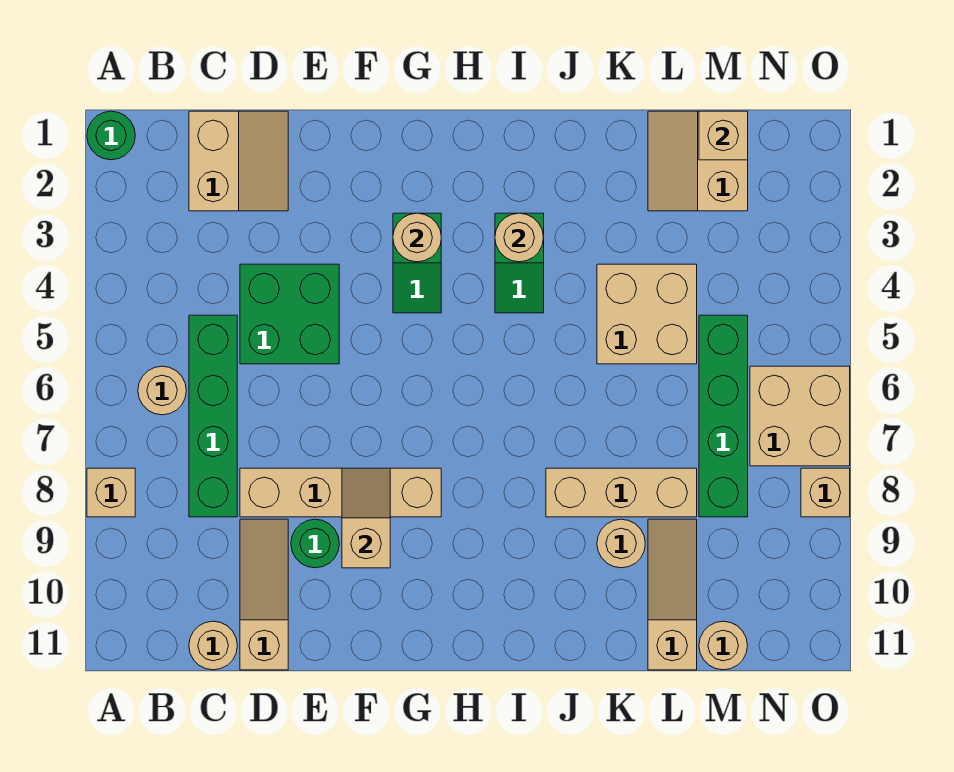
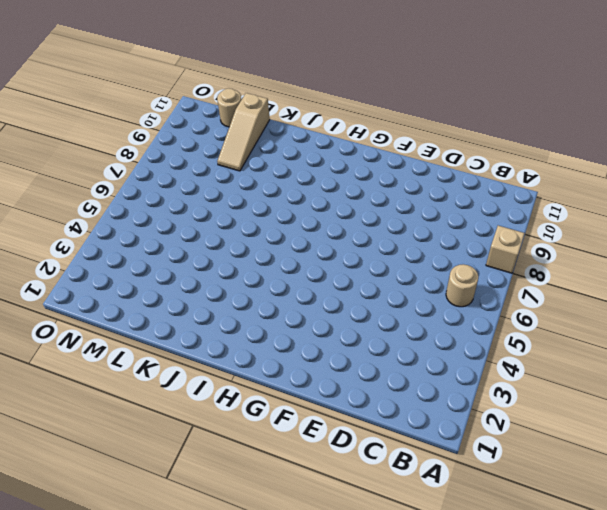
none -> green 1x1 round brick [87,111,135,160]
none -> tan 2x2 slope [189,111,288,211]
none -> green 1x4 brick [189,315,237,517]

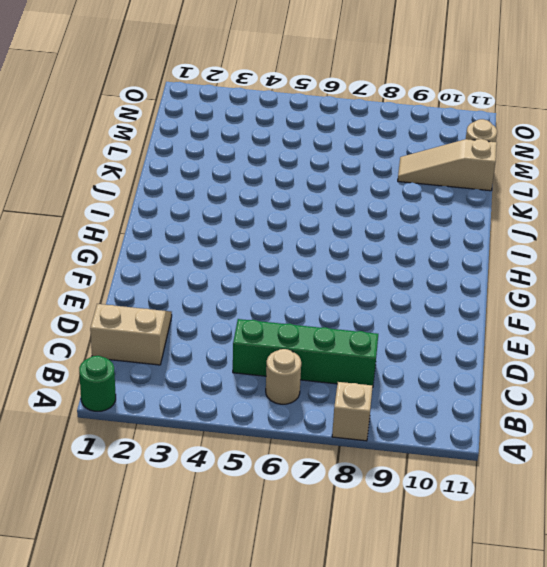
none -> tan 1x1 round brick [189,621,237,670]
none -> green 2x2 brick [240,264,339,364]
none -> tan 1x4 brick [240,468,441,517]

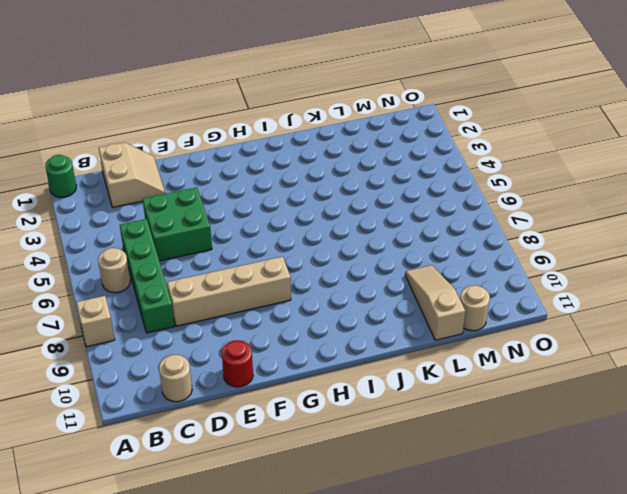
red 1x1 round brick [222,340,253,387] -> none
none -> tan 1x3 slope [240,519,288,670]
none -> green 1x1 round brick [291,519,339,568]
none -> green 1x2 slope [393,213,441,313]

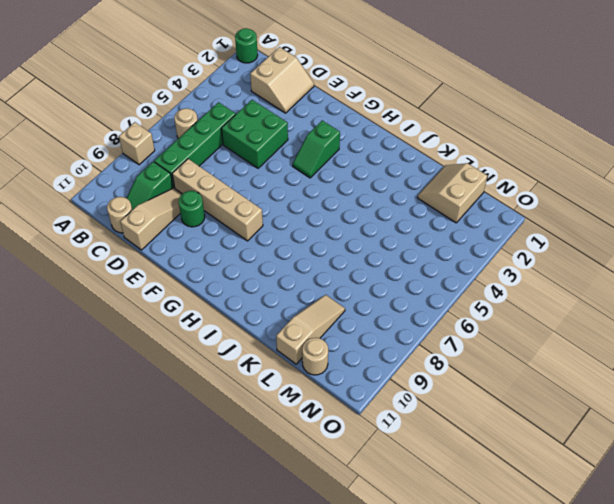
green 1x2 slope [127,162,173,210] -> green 1x2 slope moved to [495,213,544,313]
none -> tan 1x3 brick [546,468,697,517]
none -> tan 2x2 brick [597,264,697,364]
none -> tan 1x1 round brick [597,519,645,568]

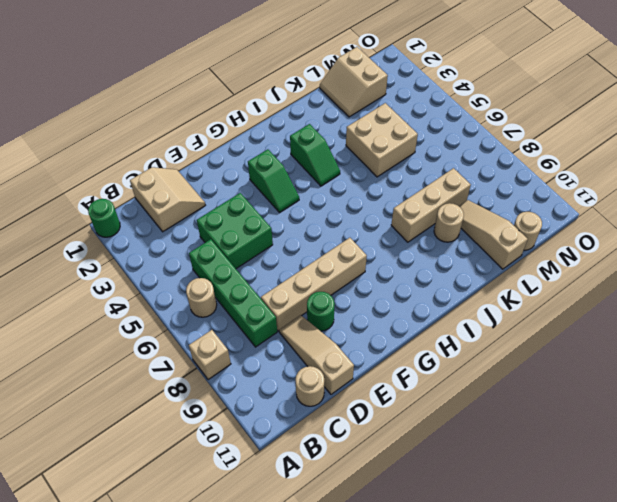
none -> green 1x4 brick [699,315,748,517]
none -> tan 2x2 brick [750,366,850,466]
none -> tan 1x1 brick [801,468,850,517]

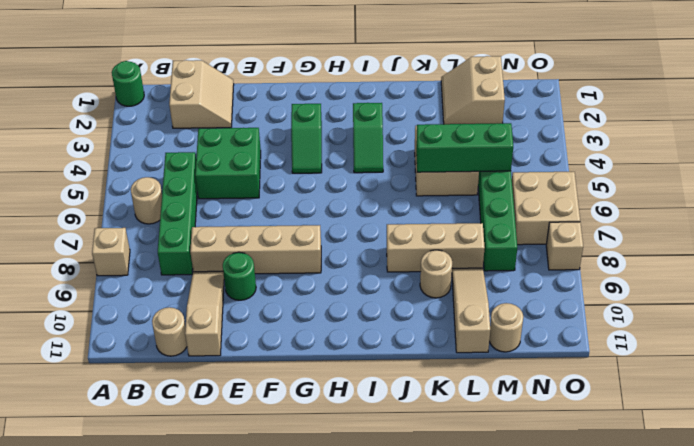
green 1x3 brick [416,123,513,172] -> none
none -> tan 1x2 slope [342,468,390,568]
none -> tan 1x1 round brick [393,213,441,262]
none -> tan 1x1 round brick [495,213,543,262]

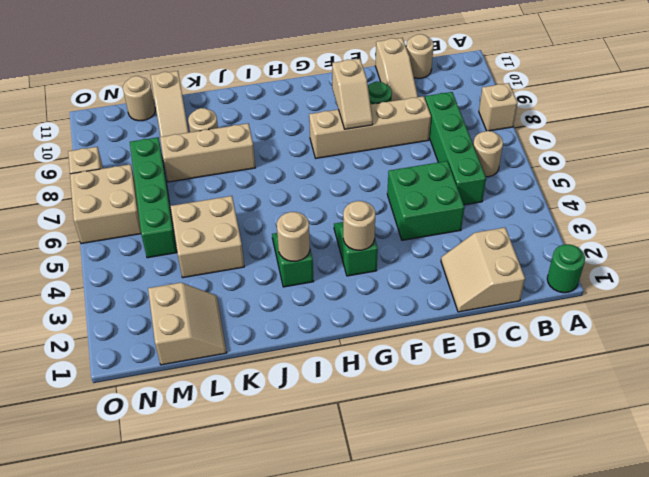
none -> tan 1x1 brick [699,111,748,160]

